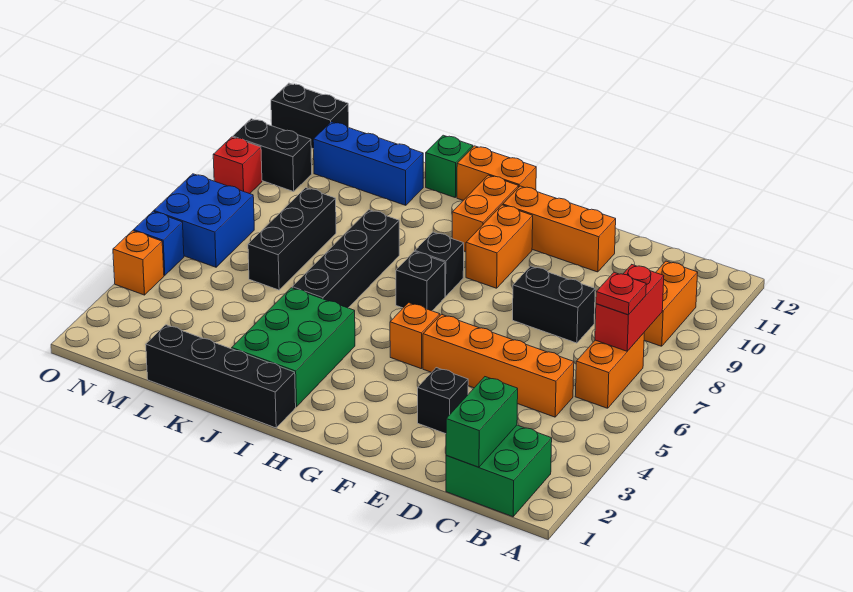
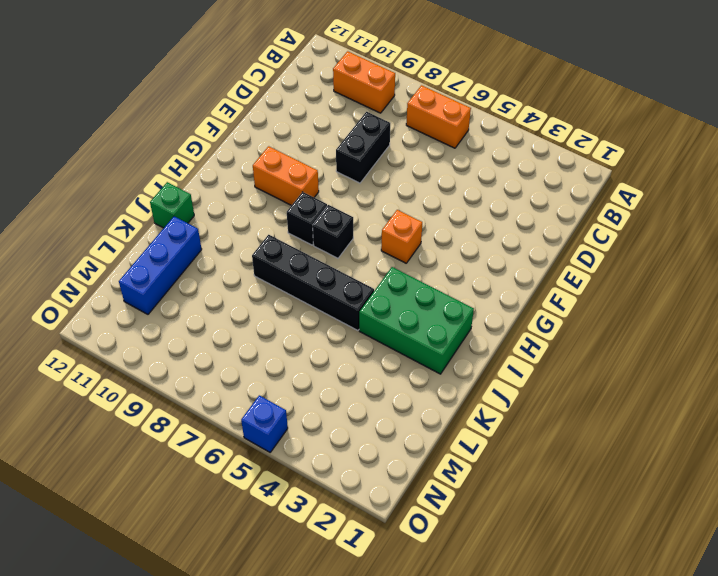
none -> green 2x2 brick [446,425,552,517]
none -> orange 1x4 brick [423,314,574,417]
none -> black 1x1 brick [418,368,468,434]

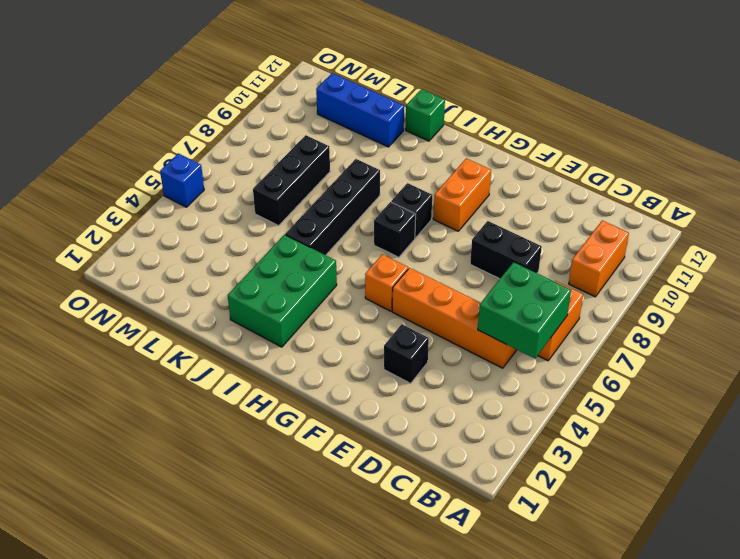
green 2x2 brick [478,262,571,358] -> green 2x2 brick moved to [446,425,552,517]
none -> orange 1x3 brick [503,186,616,272]
none -> orange 1x2 brick [452,175,519,252]
none -> orange 1x2 brick [457,146,536,200]

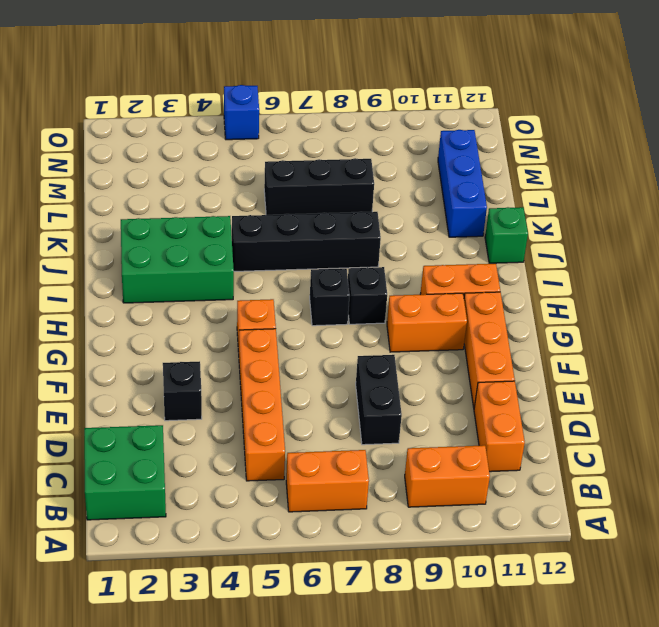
orange 1x2 brick [474,381,525,472] -> orange 1x2 brick moved to [457,146,536,200]
none -> black 1x4 brick [146,325,296,428]
none -> blue 2x2 brick [154,174,254,267]
none -> black 1x2 brick [233,119,312,192]

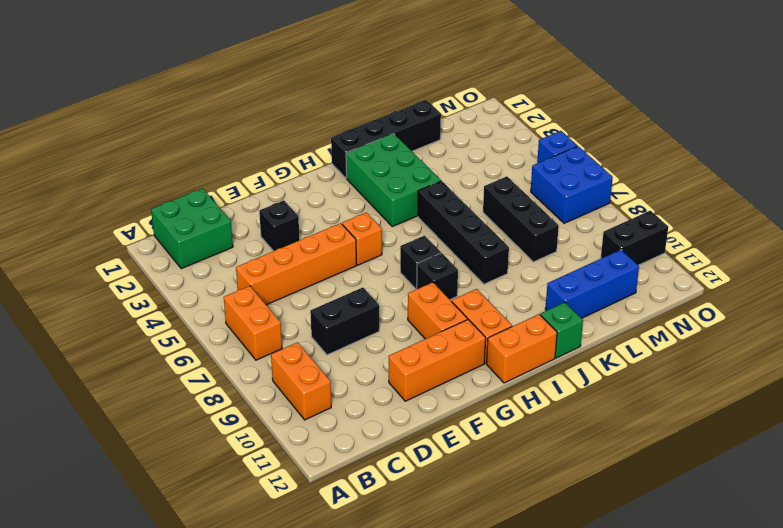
none -> black 1x2 brick [271,83,349,149]
none -> orange 1x1 brick [113,231,164,295]
none -> red 1x1 brick [213,137,262,194]

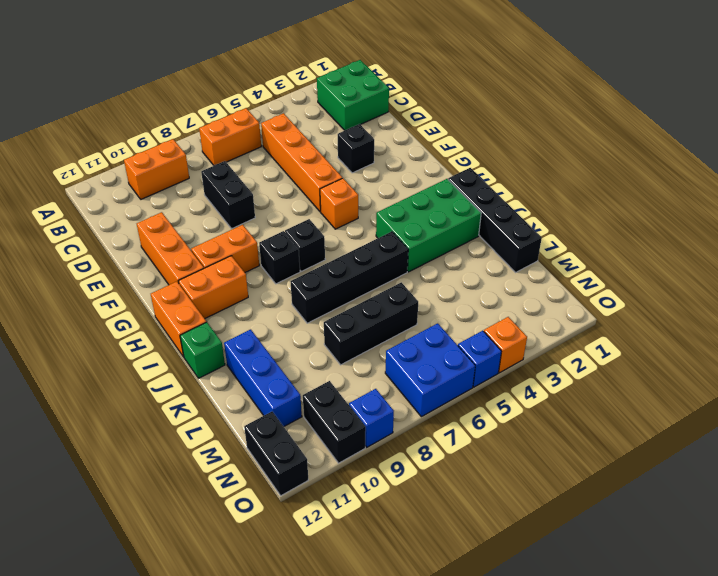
blue 1x1 brick [349,389,394,447] -> red 1x1 brick [213,137,262,194]
none -> red 1x2 brick [595,265,664,351]
none -> green 1x2 brick [446,377,518,467]
none -> red 1x1 plate [596,272,646,315]

